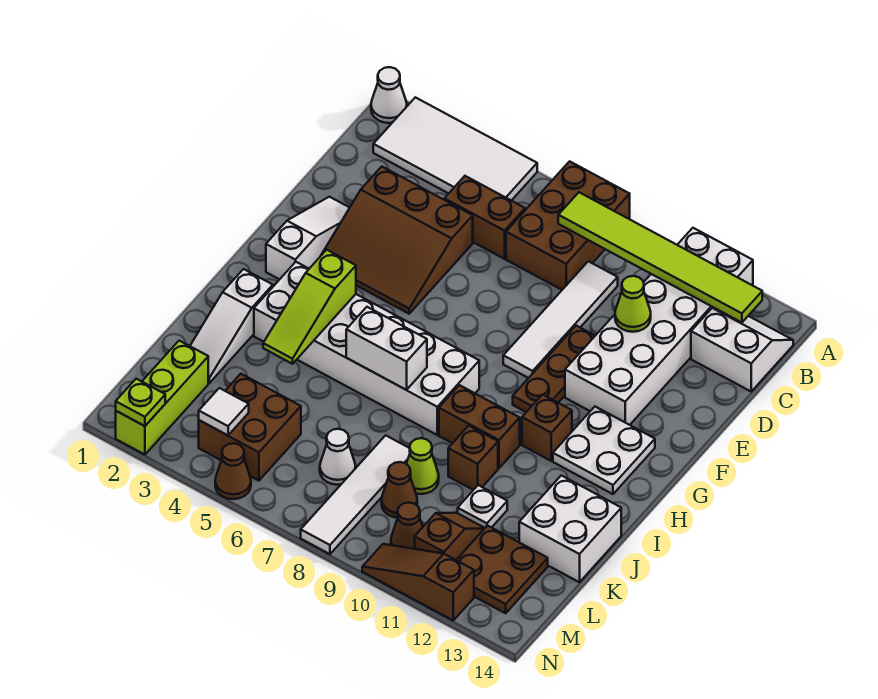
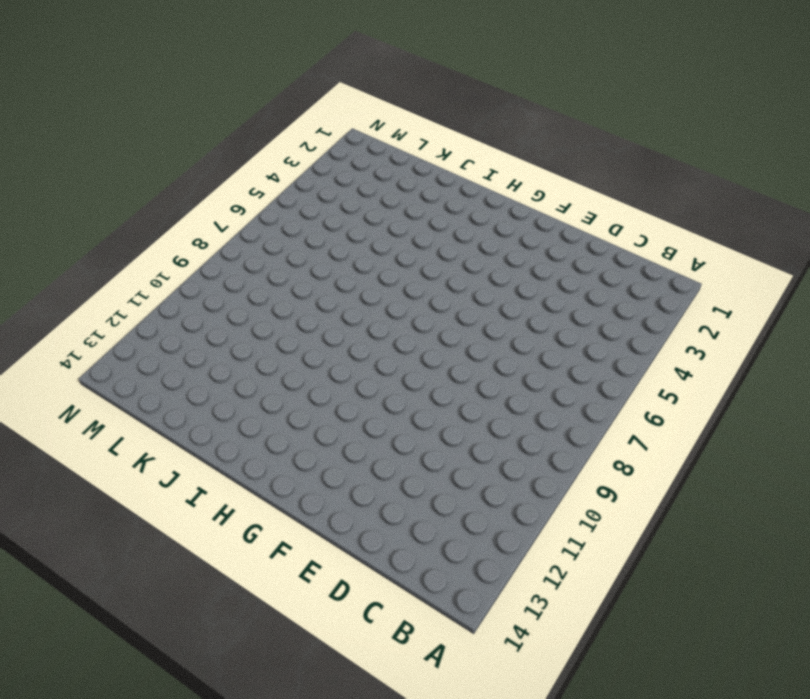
none -> white 1x1 cone [371,67,407,123]
none -> white 2x4 tile [373,97,537,201]
none -> brown 2x3 brick [506,161,630,290]
none -> white 2x6 brick [565,228,753,425]

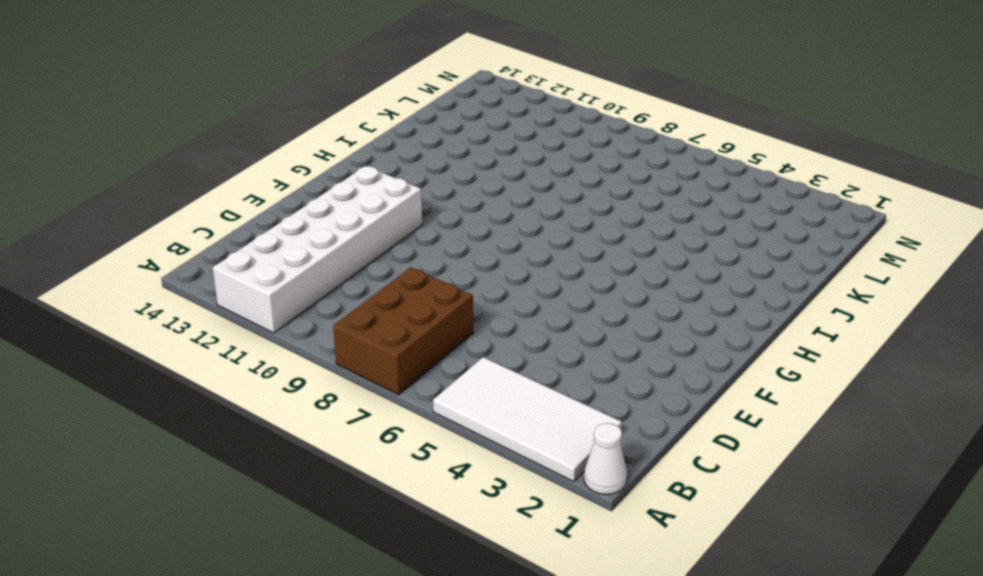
none -> white 2x2 slope [691,308,793,391]
none -> brown 1x2 brick [444,176,525,259]
none -> white 1x4 tile [503,261,618,378]
none -> brown 3x3 slope [321,167,473,314]

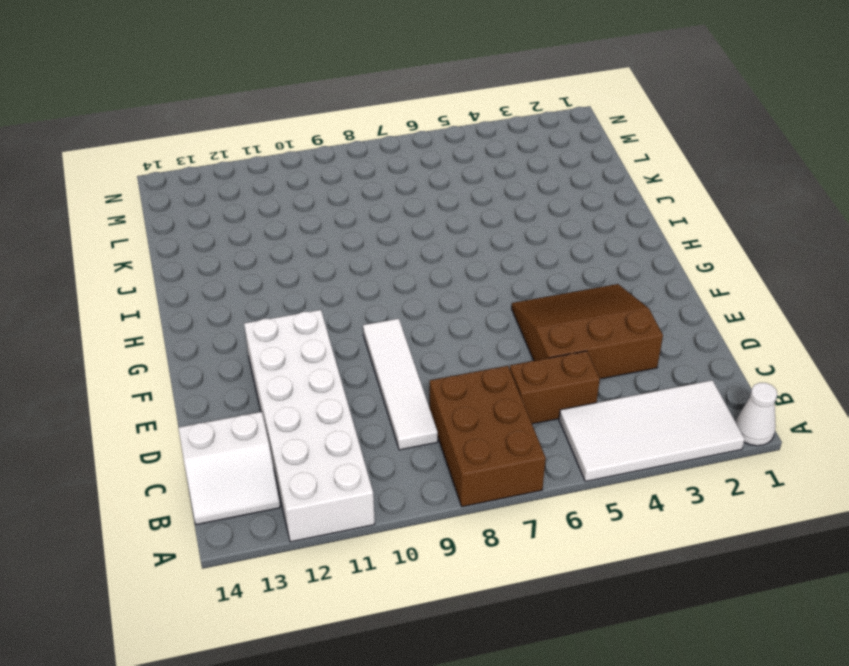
none -> white 1x3 slope [266,197,350,279]
none -> brown 1x3 plate [513,326,595,412]
none -> white 2x2 plate [553,407,655,494]
none -> white 2x6 brick [254,262,479,435]

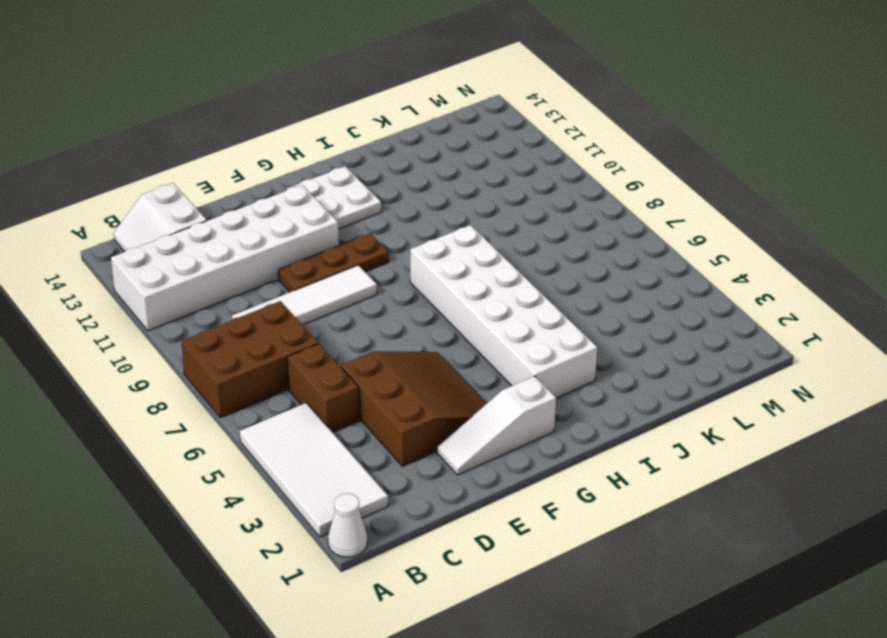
none -> brown 1x1 brick [522,395,572,461]
none -> white 1x3 slope [190,269,273,383]
none -> brown 1x2 brick [439,385,520,468]
none -> brown 1x1 brick [448,426,498,490]

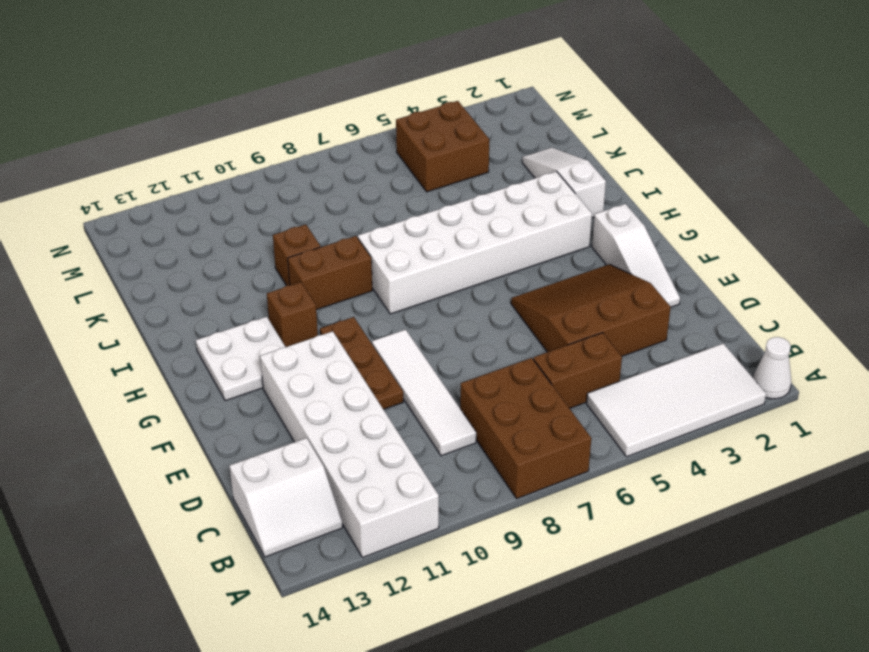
none -> white 2x2 brick [519,475,621,582]
none -> white 1x4 tile [301,435,410,554]
none -> lime 1x1 cone [406,438,439,494]
none -> white 1x1 plate [458,485,507,528]

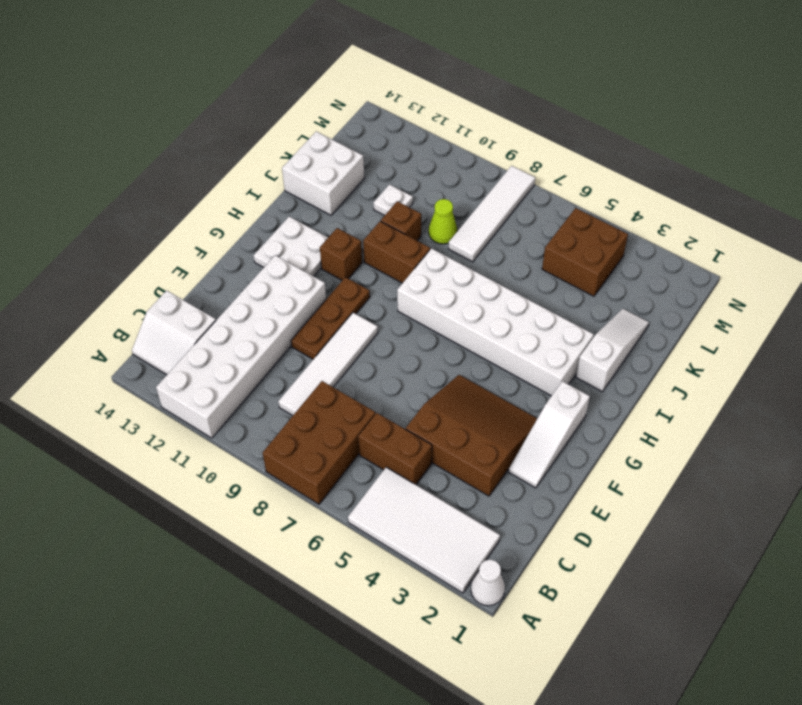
none -> lime 1x3 brick [116,341,208,455]
none -> white 1x1 cone [320,429,356,485]
none -> brown 1x1 cone [382,462,417,518]
none -> brown 1x2 slope [415,513,485,560]

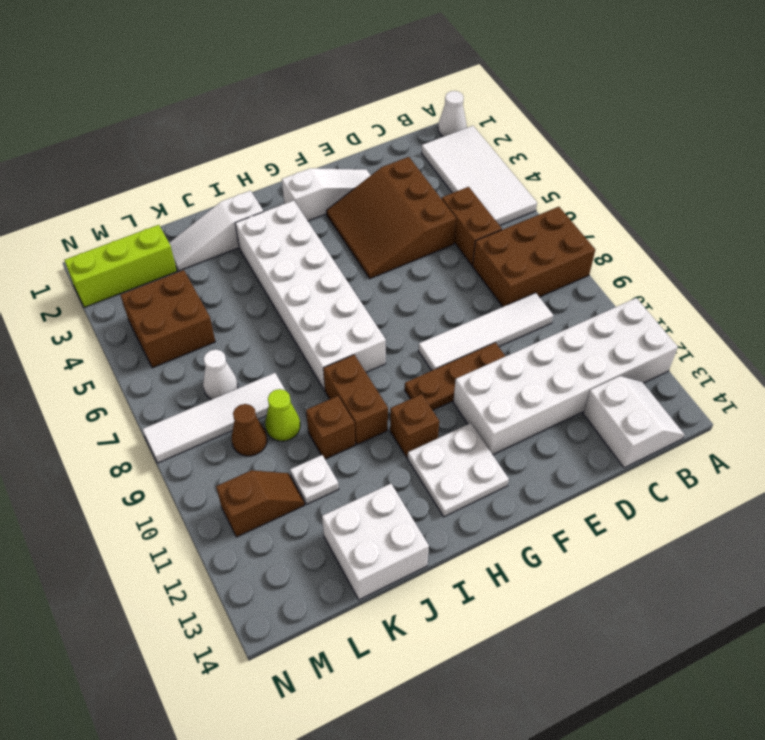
none -> brown 2x2 plate [457,526,548,613]
none -> brown 1x1 cone [391,503,423,549]
none -> brown 1x1 cone [215,443,251,499]
none -> brown 1x3 slope [362,544,474,620]

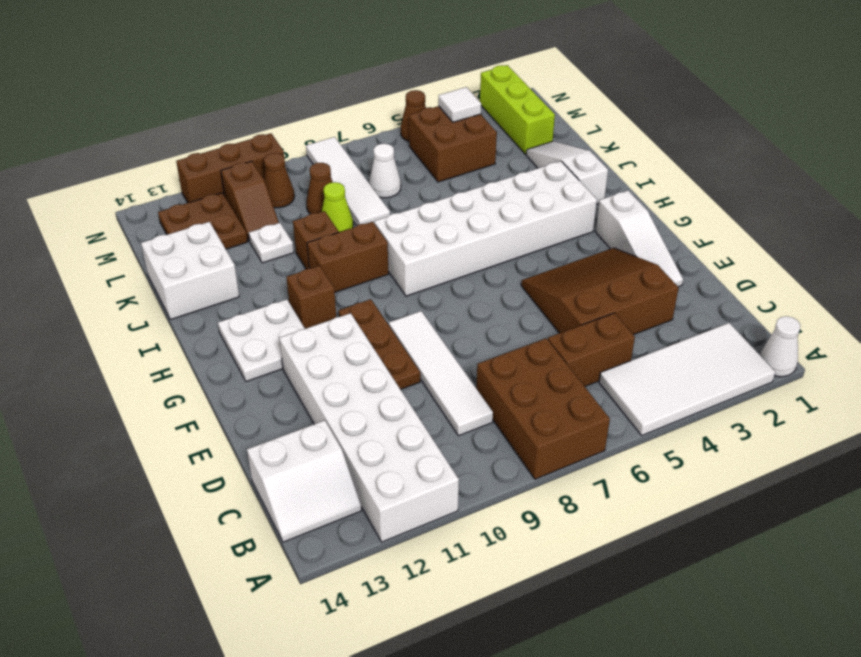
brown 1x3 brick [176,133,284,203] -> brown 1x3 slope [362,544,474,620]
none -> lime 1x6 tile [558,192,762,323]
none -> lime 1x1 cone [615,276,651,332]
none -> lime 1x3 slope [263,250,356,364]
none -> white 1x2 brick [346,307,427,390]

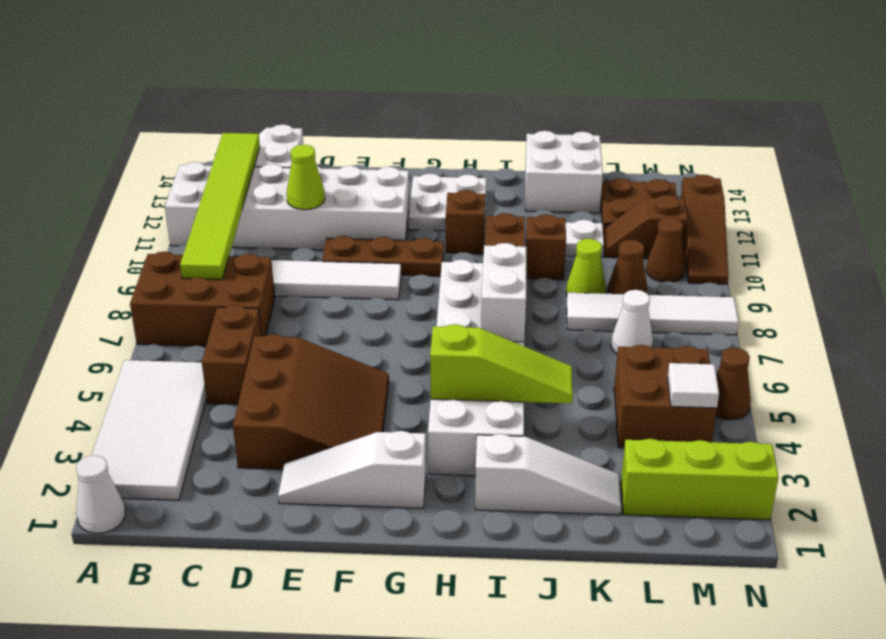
none -> lime 1x1 plate [116,379,165,426]

